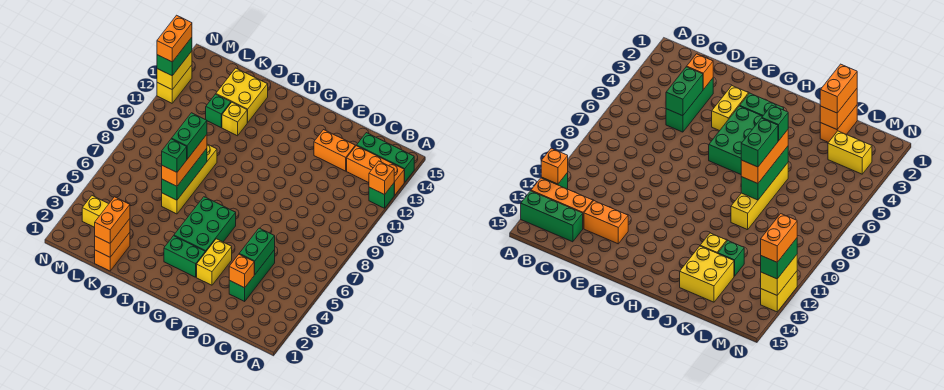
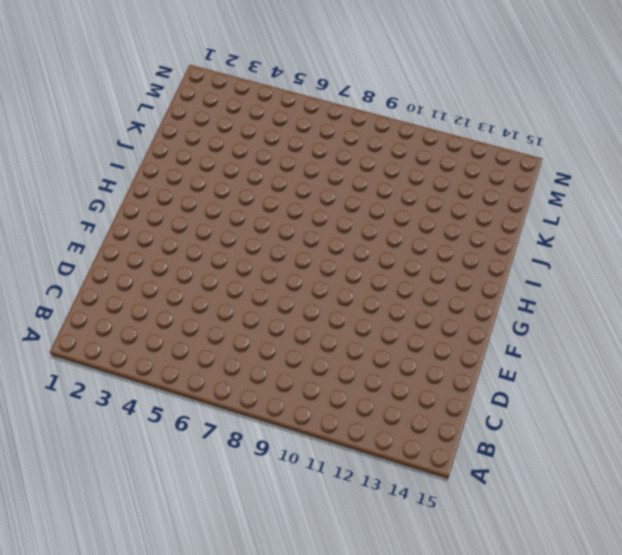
none -> green 1x1 brick [369,183,394,208]
none -> orange 1x3 brick [347,146,404,195]
none -> green 1x3 brick [357,133,414,182]

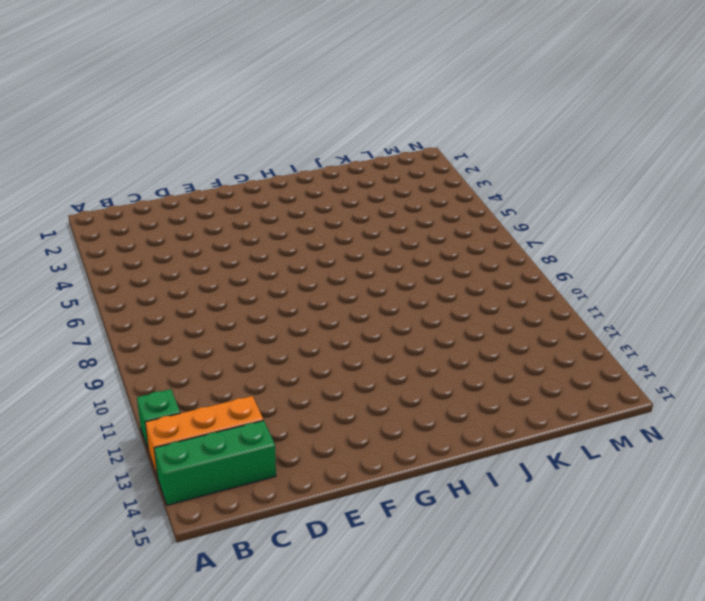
none -> green 1x3 brick [229,250,275,301]
none -> orange 1x2 brick [314,130,355,171]
none -> yellow 1x2 brick [197,239,232,285]

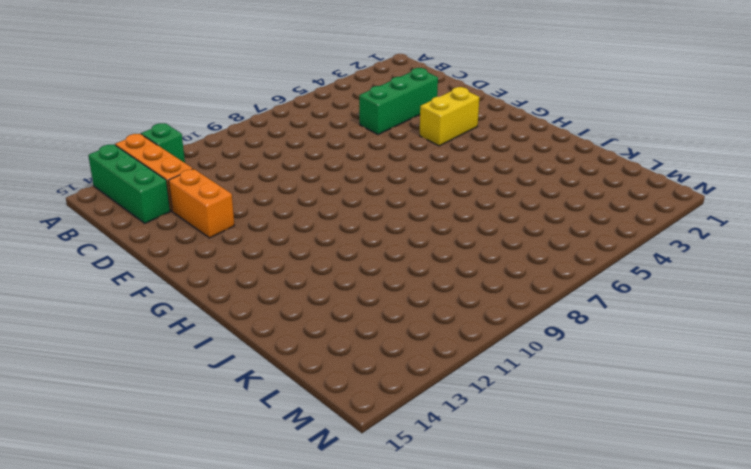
none -> green 1x2 brick [164,236,205,277]
none -> green 2x3 brick [174,197,236,253]
none -> yellow 1x4 brick [162,144,217,214]

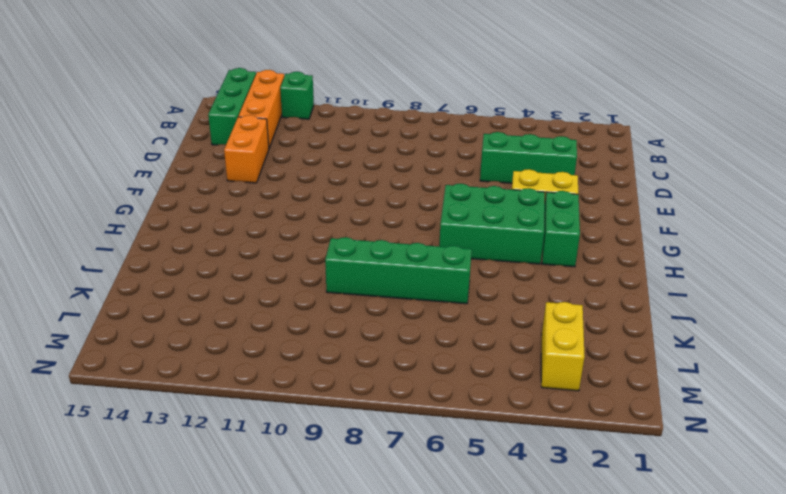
green 1x4 brick [325,237,472,304] -> yellow 1x4 brick [162,144,217,214]
none -> yellow 1x1 brick [222,102,248,136]
none -> yellow 2x2 brick [216,68,268,122]
none -> orange 1x2 brick [95,233,130,271]

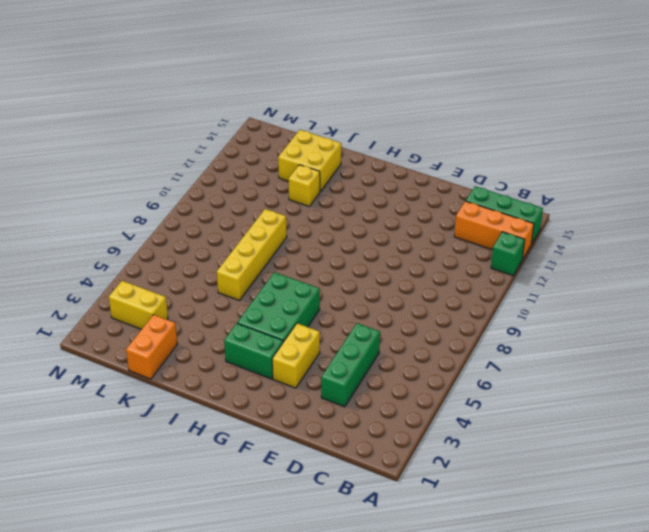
none -> orange 1x2 brick [314,130,355,171]
none -> green 1x1 brick [206,94,231,127]
none -> yellow 1x2 brick [157,65,192,103]

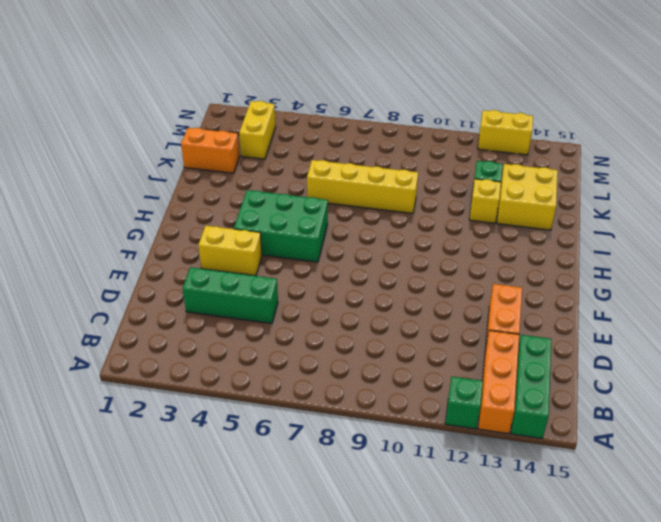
none -> green 1x2 brick [164,236,205,277]
none -> orange 1x1 brick [369,161,394,195]
none -> orange 1x1 brick [229,254,255,288]

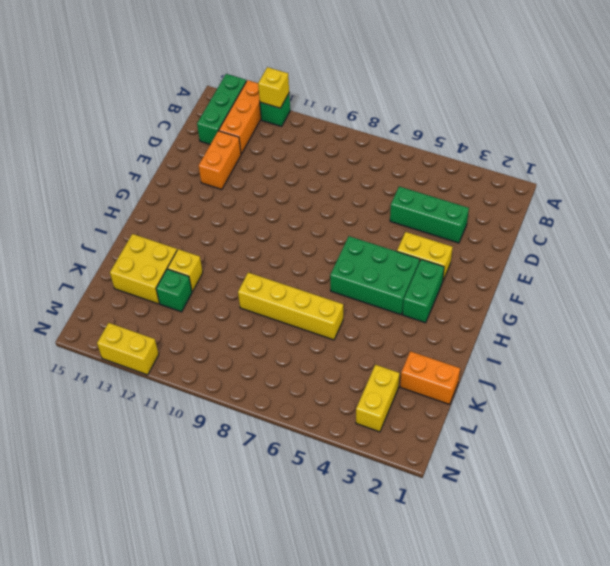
yellow 1x1 brick [258,67,289,108] -> orange 1x1 brick [369,161,394,195]
none -> orange 1x1 brick [229,254,255,288]
none -> green 1x2 brick [239,228,275,274]
none -> green 1x3 brick [162,149,207,200]

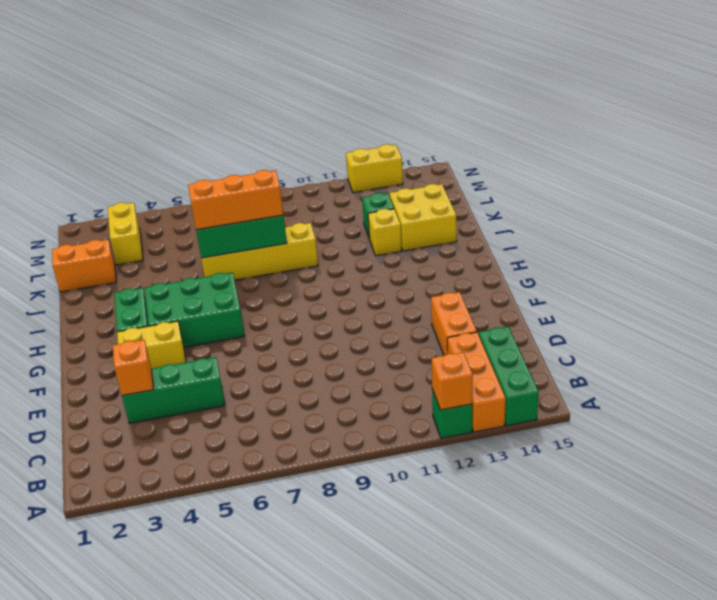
none -> green 1x2 brick [239,228,275,274]
none -> orange 1x2 brick [95,219,130,257]
none -> yellow 1x2 brick [157,51,192,90]

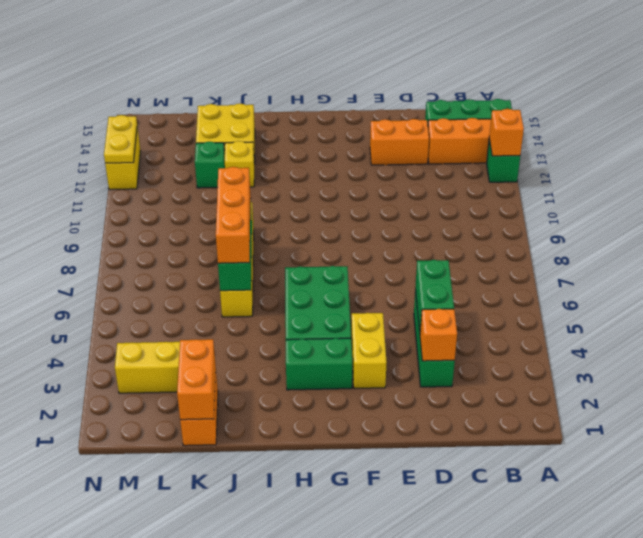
yellow 1x2 plate [104,115,137,163] -> yellow 1x2 brick [157,51,192,90]
none -> orange 1x2 brick [95,197,130,243]
none -> green 1x2 brick [157,37,192,76]
none -> green 1x1 brick [162,139,187,172]

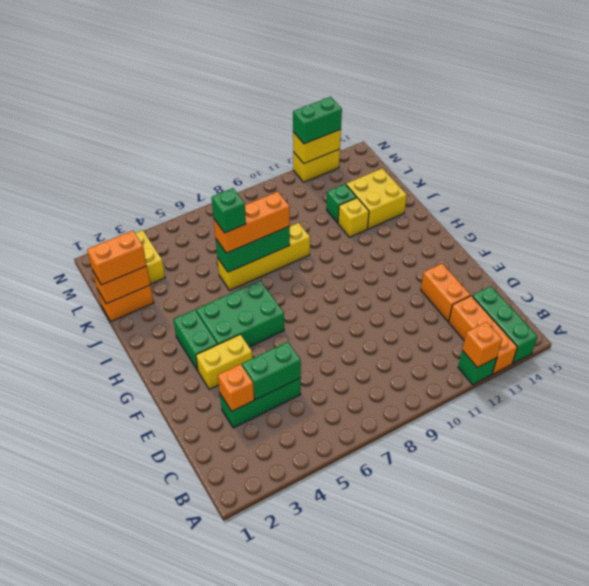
none -> green 1x2 brick [172,113,207,159]
none -> orange 1x2 brick [157,15,192,62]

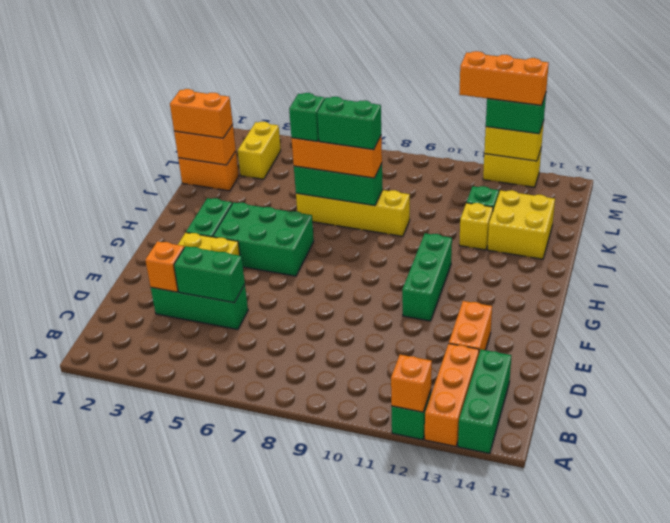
green 1x3 brick [402,233,452,321] -> none
orange 1x3 brick [459,51,549,105] -> orange 1x2 brick [157,15,192,62]

